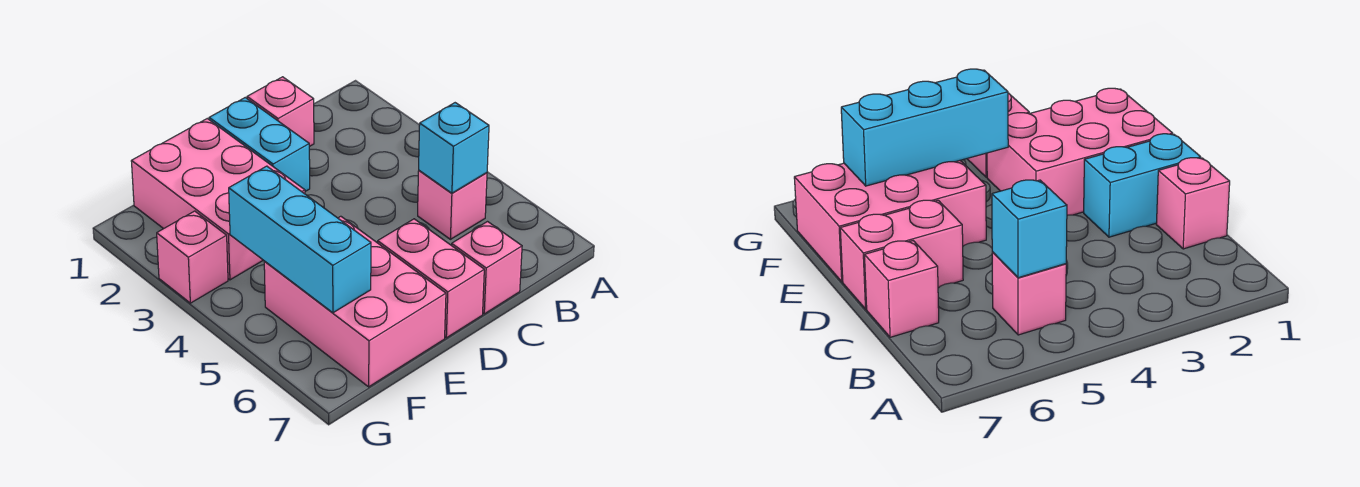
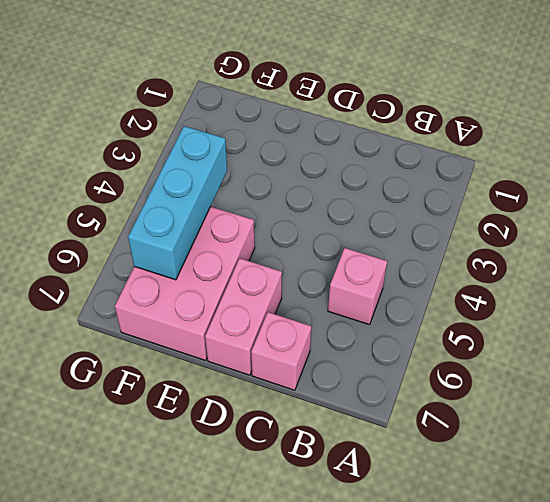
none -> pink 1x1 brick [247,77,314,147]
none -> cyan 1x2 brick [209,98,310,191]

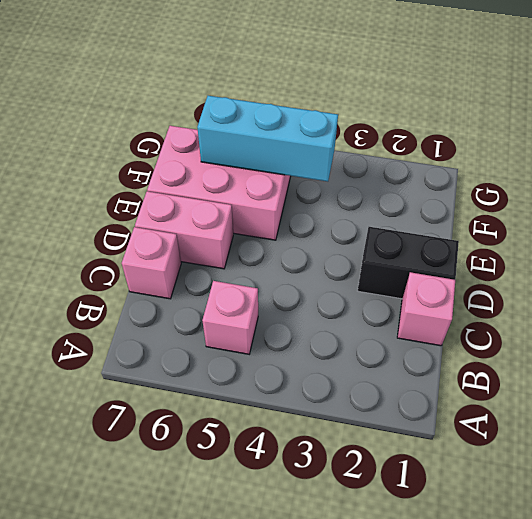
black 1x2 brick [358,227,459,299] -> cyan 1x2 brick [209,98,310,191]
none -> pink 2x3 brick [131,119,305,280]
none -> pink 1x1 brick [157,211,228,303]

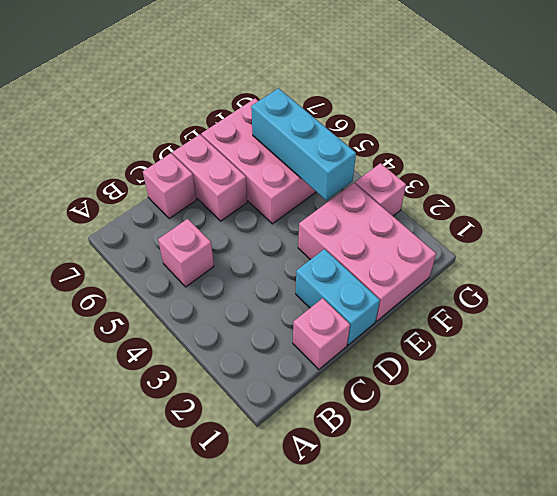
none -> cyan 1x1 brick [419,103,489,193]

